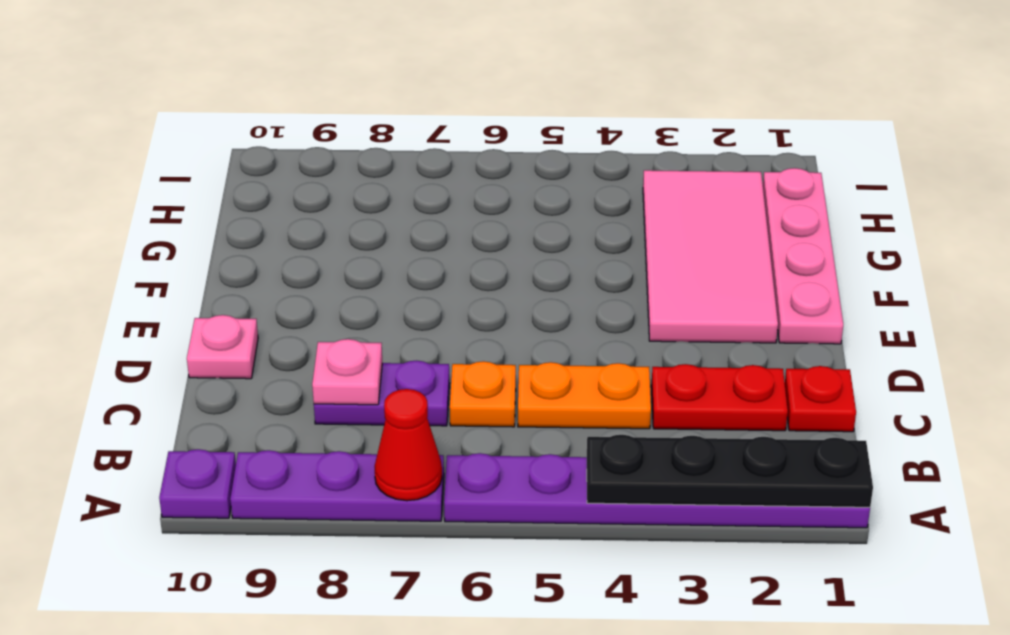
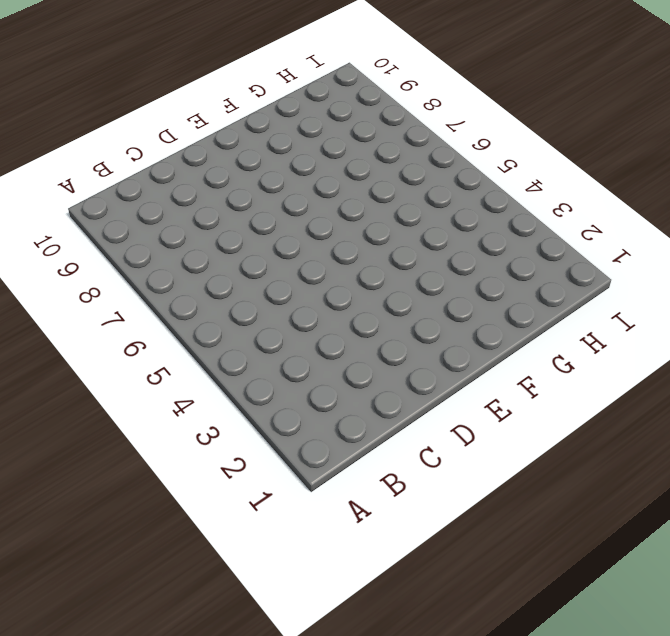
none -> purple 1x6 plate [444,453,870,528]
none -> purple 1x3 plate [230,450,444,521]
none -> purple 1x1 plate [159,449,236,518]

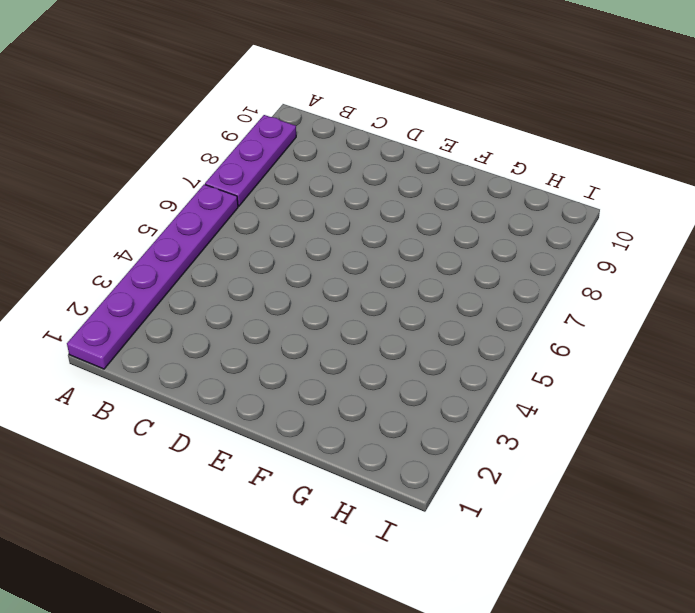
none -> purple 1x1 plate [159,449,236,518]
none -> red 1x1 plate [785,366,856,432]
none -> red 1x2 plate [651,364,788,431]

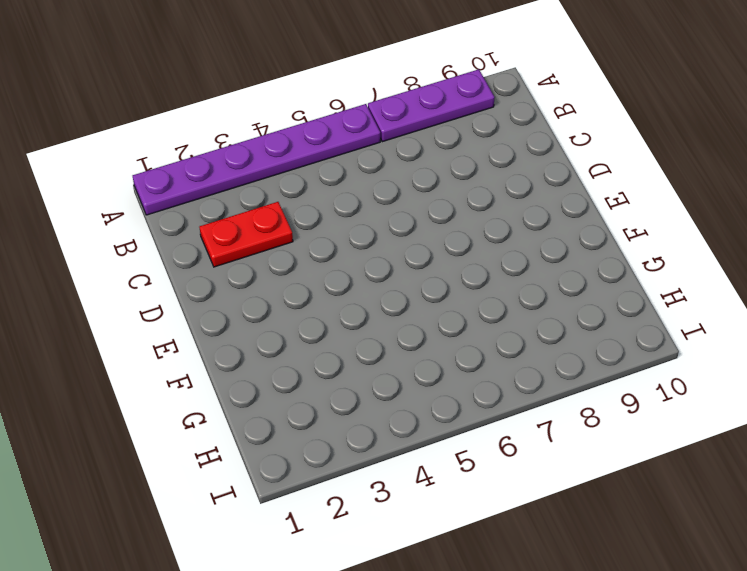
none -> purple 1x1 plate [159,449,236,518]
none -> red 1x1 plate [785,366,856,432]
none -> orange 1x2 plate [518,362,651,429]

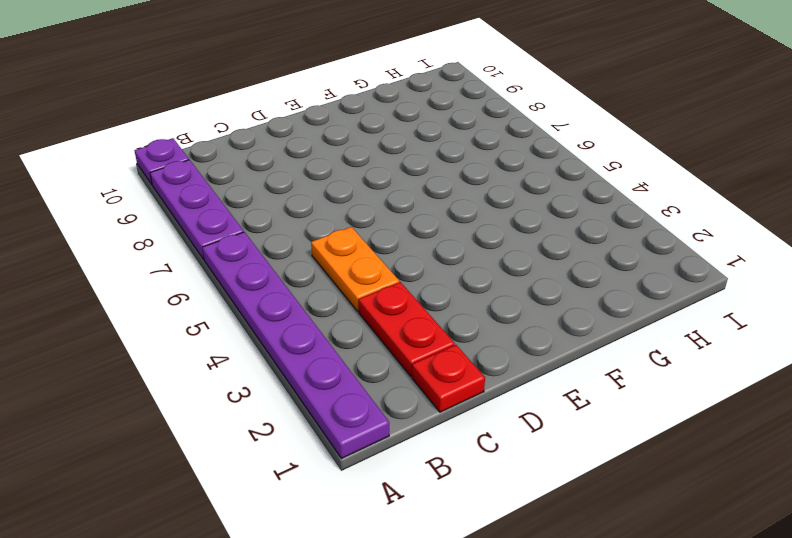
none -> orange 1x1 plate [450,361,516,427]
none -> purple 1x2 plate [314,361,450,426]
none -> pink 1x1 plate [187,315,258,379]

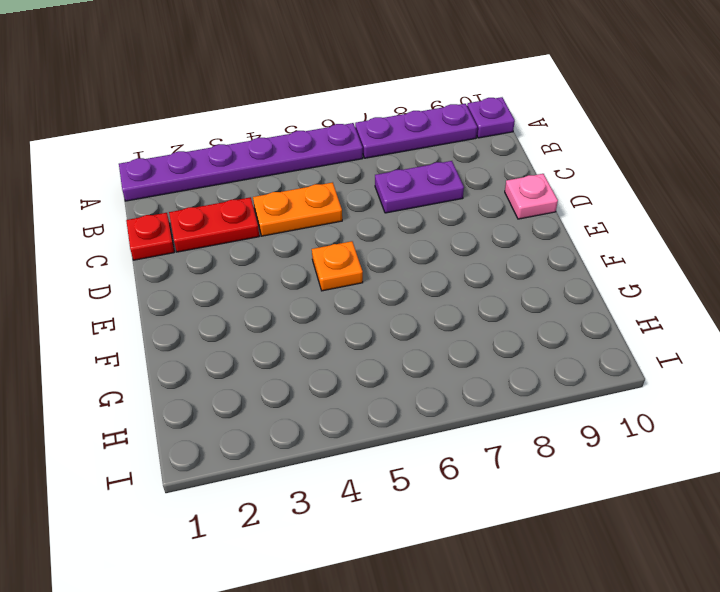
orange 1x1 plate [312,241,363,291] -> orange 1x1 plate moved to [450,361,516,427]
none -> pink 1x4 plate [763,168,843,344]
none -> pink 2x4 tile [643,170,778,343]
none -> black 1x4 plate [587,435,873,507]

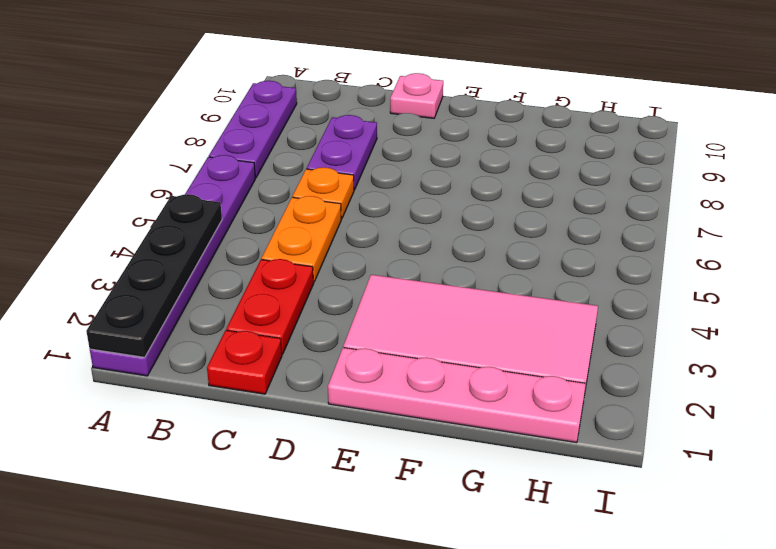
none -> purple 1x1 plate [159,449,236,518]
none -> red 1x1 cone [374,389,442,501]
none -> pink 1x1 plate [312,339,382,405]

